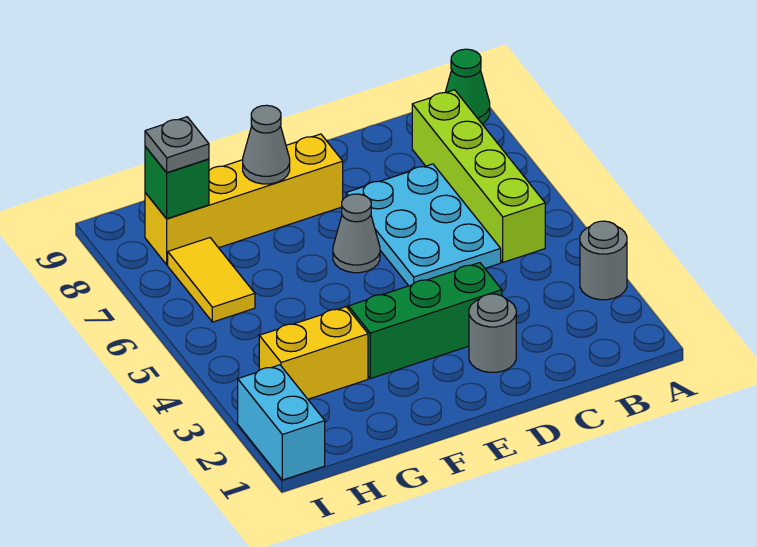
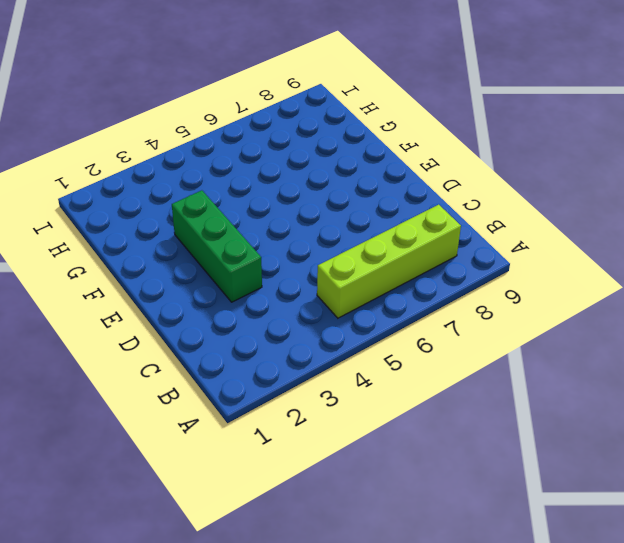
none -> grey 1x1 round brick [580,221,627,300]
none -> green 1x1 cone [445,49,490,124]
none -> cyan 2x3 plate [346,164,501,286]

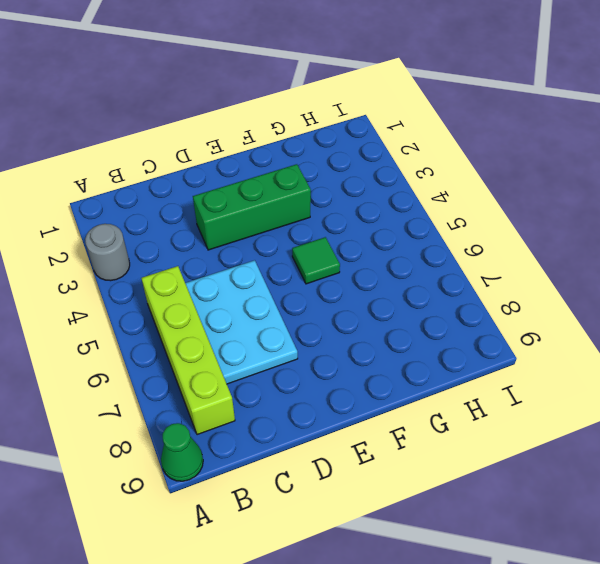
green 1x1 tile [292,237,340,284] -> none
none -> grey 1x1 round brick [469,294,516,372]
none -> grey 1x1 cone [333,194,380,273]
none -> yellow 1x4 brick [145,134,343,265]

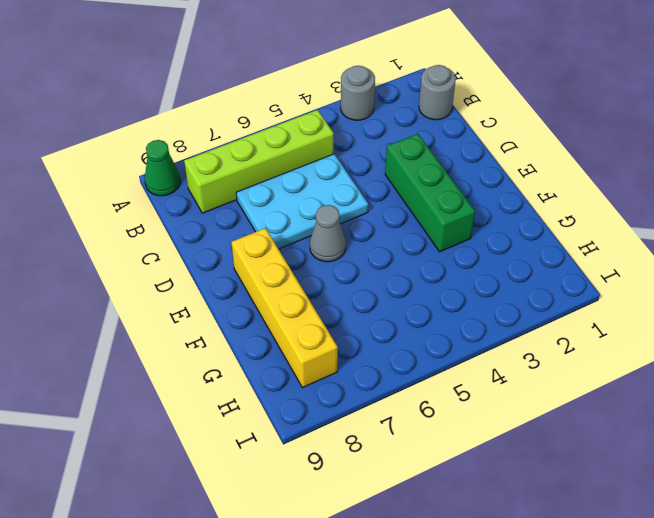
grey 1x1 round brick [419,65,456,120] -> grey 1x1 round brick moved to [469,294,516,372]
none -> yellow 1x2 brick [259,307,368,399]
none -> yellow 1x2 tile [168,238,255,322]
none -> cyan 1x2 brick [238,365,325,480]

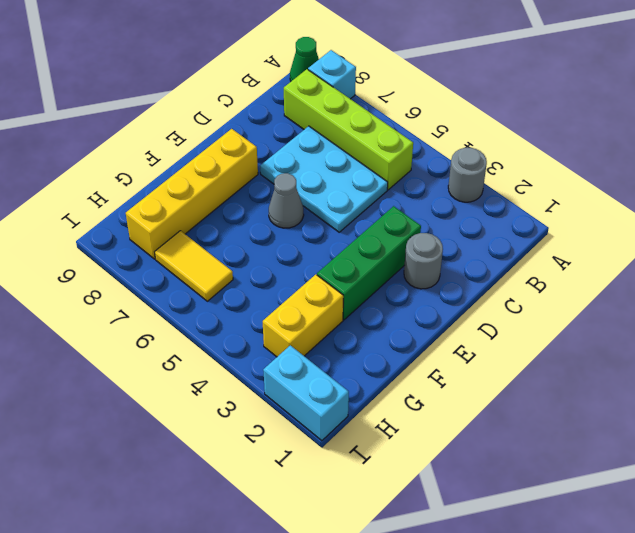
cyan 1x1 brick [308,50,356,99] -> none
none -> grey 1x1 cone [243,105,290,184]
none -> green 1x1 brick [145,146,209,219]
none -> grey 1x1 plate [145,117,209,173]

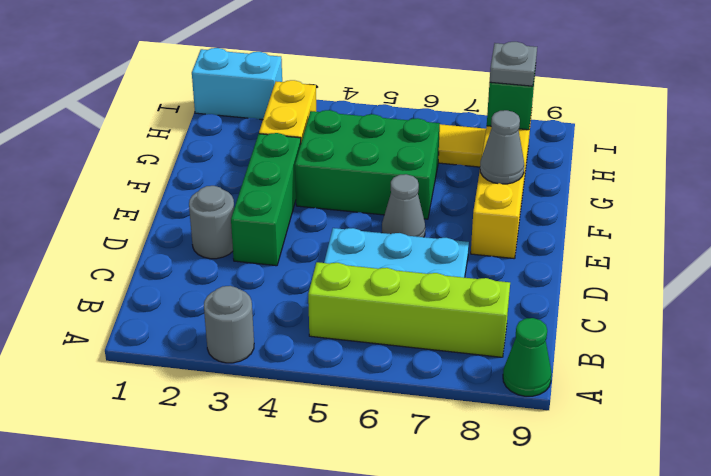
green 2x3 brick [295,110,440,219] -> none

